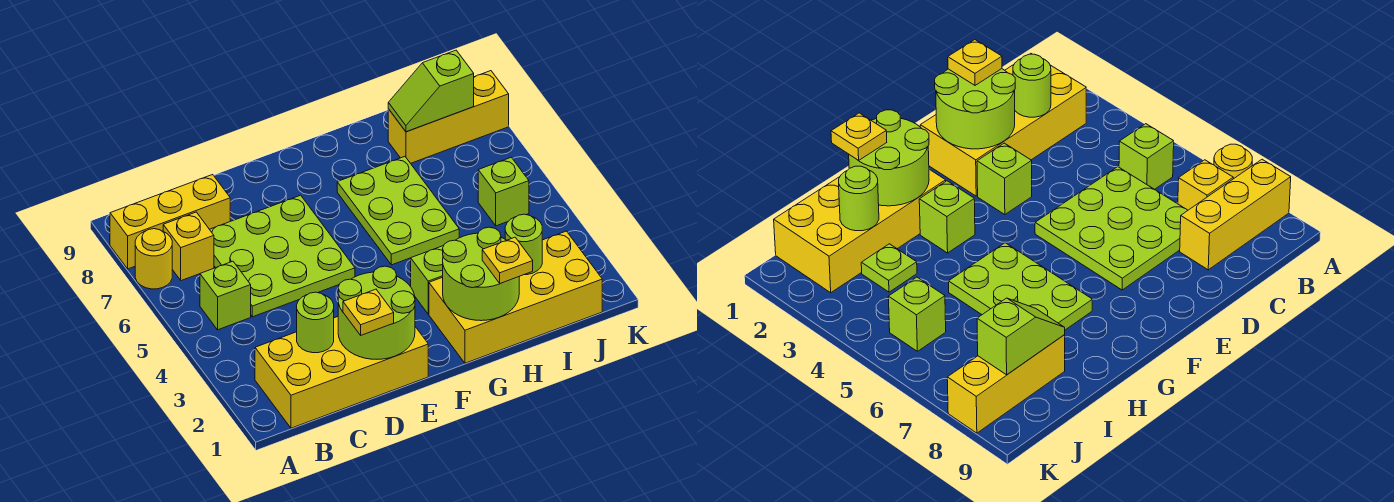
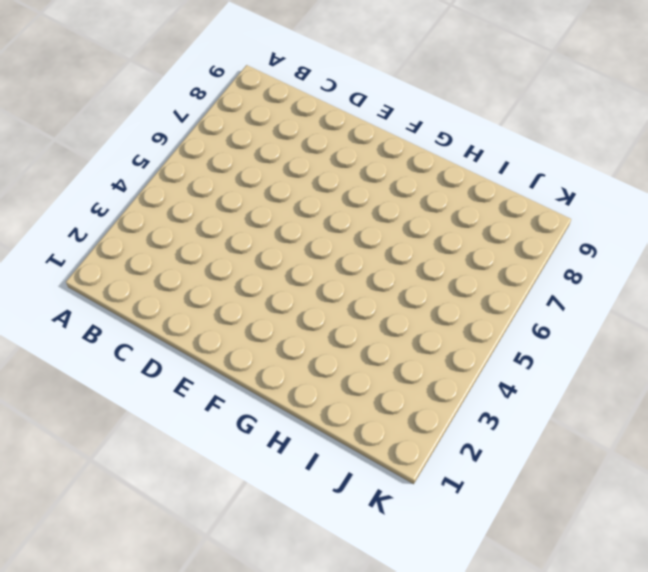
none -> yellow 1x1 round brick [135,229,172,289]
none -> yellow 1x3 brick [110,175,230,269]
none -> yellow 2x4 brick [255,317,428,428]

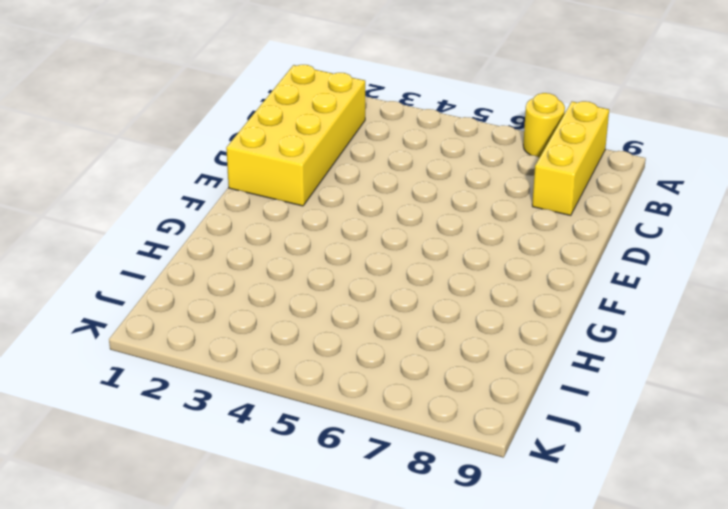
none -> lime 1x1 brick [200,261,251,330]
none -> yellow 1x1 brick [163,212,214,281]
none -> lime 3x3 plate [210,195,355,317]

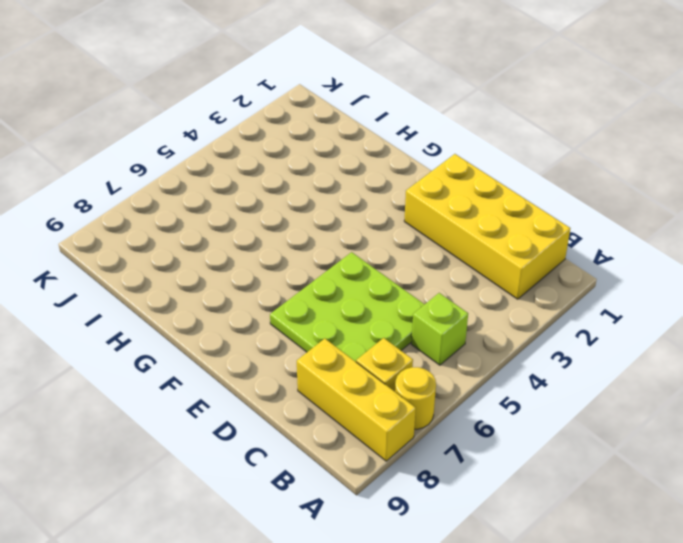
none -> lime 1x1 brick [977,143,1032,215]
none -> yellow 2x4 brick [429,231,602,363]
none -> lime 1x1 brick [411,246,443,314]

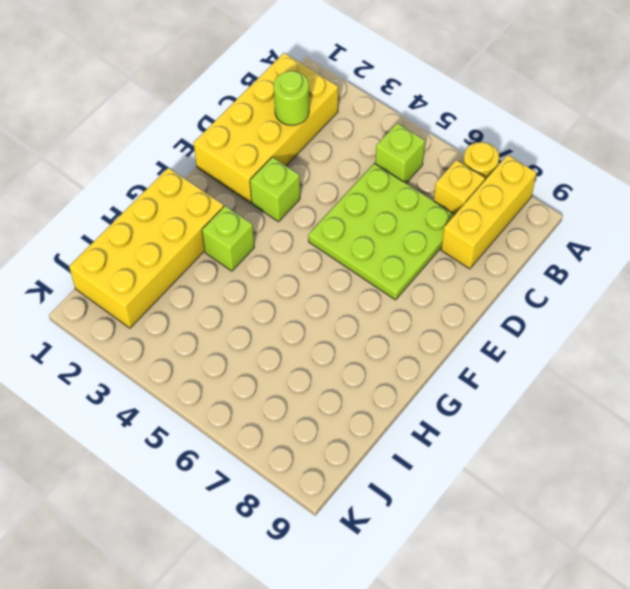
none -> lime 2x3 plate [337,157,459,265]
none -> lime 1x1 plate [861,244,917,292]
none -> yellow 1x3 brick [388,71,509,163]

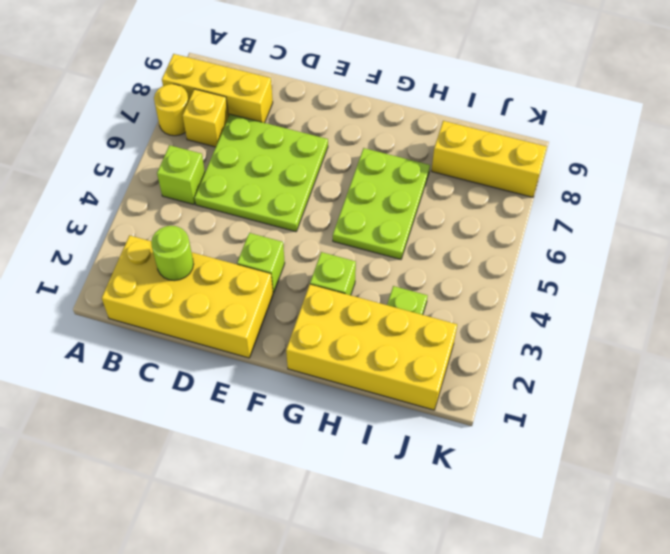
none -> lime 1x1 brick [478,157,529,226]
none -> lime 2x2 round brick [338,266,415,359]
none -> lime 2x2 round brick [443,227,519,321]

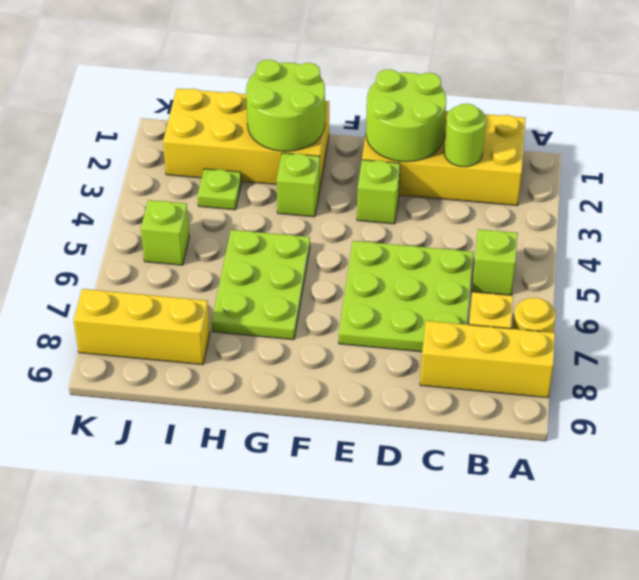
none -> lime 1x1 round brick [505,214,542,275]
none -> lime 1x2 slope [388,50,474,132]
none -> yellow 1x1 plate [343,289,394,335]

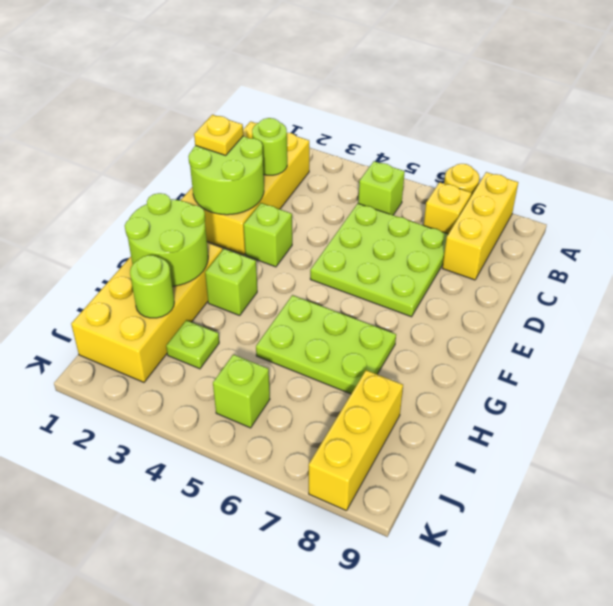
none -> lime 1x2 slope [388,50,474,132]
none -> yellow 1x1 plate [482,237,533,283]

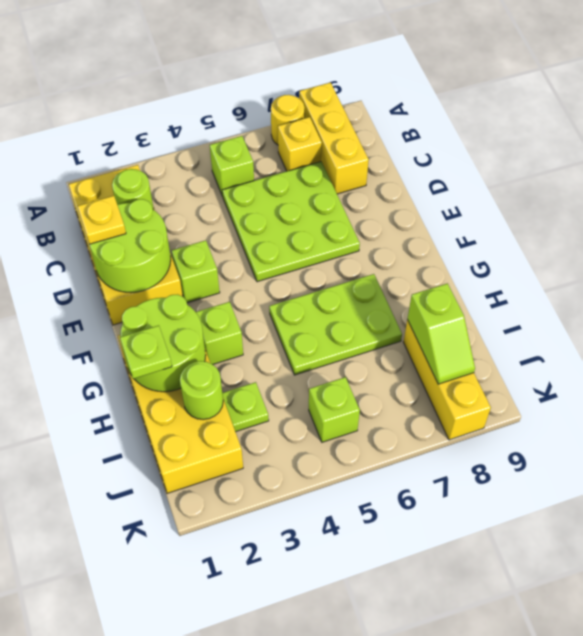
lime 1x1 plate [120,325,172,379] -> yellow 1x1 plate [482,237,533,283]
lime 1x2 slope [407,283,475,384] -> lime 1x2 slope turned to [388,50,474,132]

